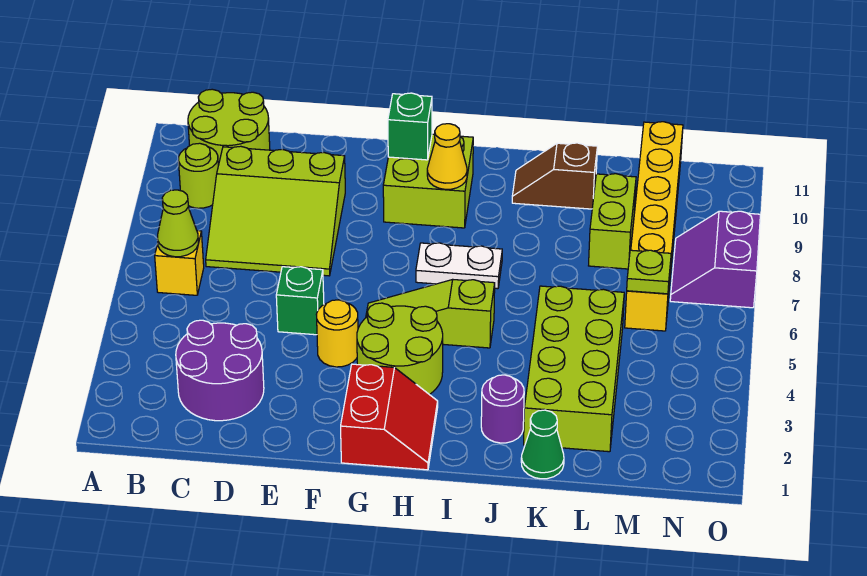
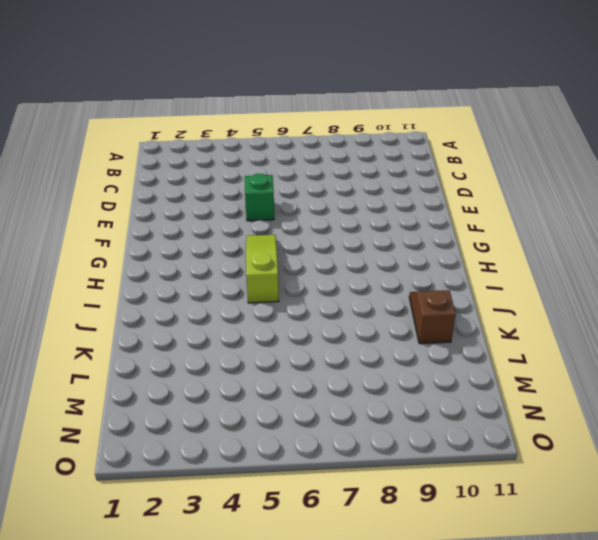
none -> yellow 1x1 brick [155,231,204,295]
none -> lime 1x1 round brick [179,143,218,208]
none -> lime 2x2 round brick [188,89,270,165]

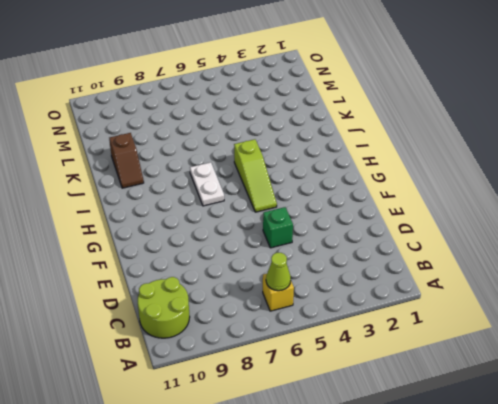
none -> lime 1x1 round brick [179,143,218,208]
none -> purple 2x2 round brick [176,320,264,421]
none -> lime 3x3 slope [206,146,345,276]

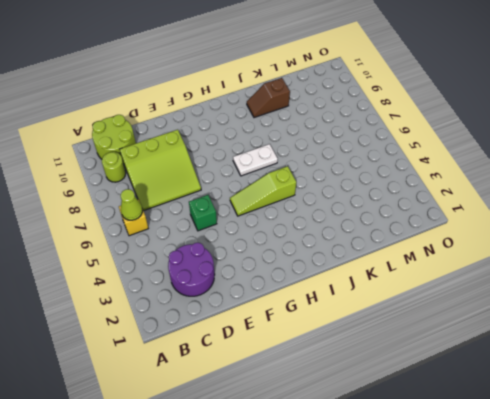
none -> yellow 1x1 round brick [316,300,358,367]
none -> red 2x2 slope [341,364,438,470]
none -> lime 2x2 round brick [357,303,443,394]

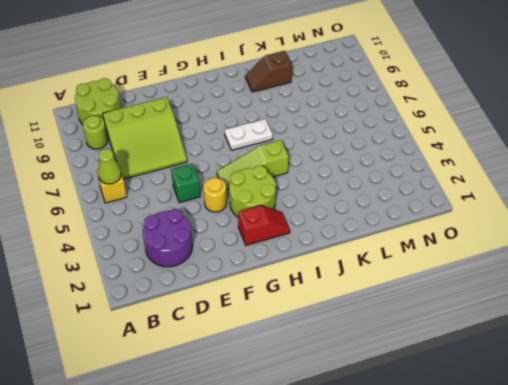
red 1x2 slope [238,205,290,245] -> red 2x2 slope [341,364,438,470]
none -> lime 2x2 brick [383,134,473,228]
none -> purple 1x1 round brick [481,375,524,443]
none -> green 1x1 cone [521,410,564,479]

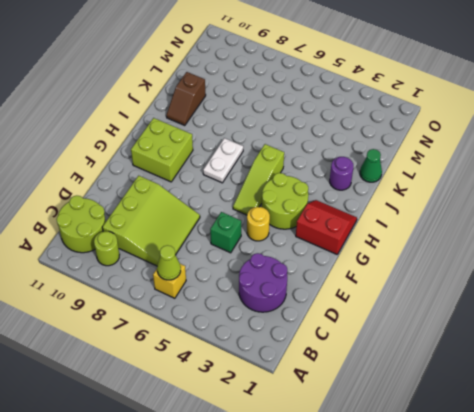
none -> lime 2x4 brick [524,286,624,452]
none -> lime 1x2 brick [589,174,636,269]
none -> yellow 1x6 brick [625,122,683,331]

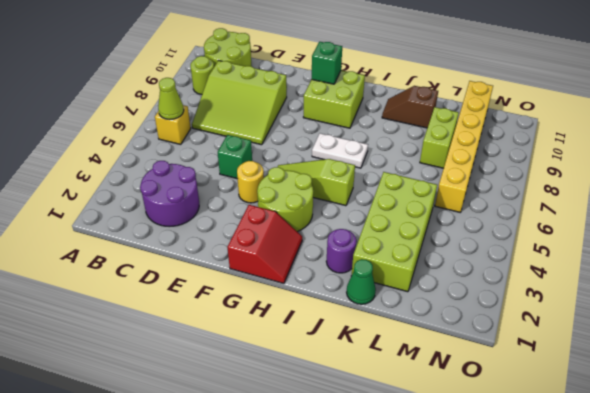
none -> purple 2x2 slope [670,211,760,308]
none -> yellow 1x1 cone [427,124,467,189]
none -> lime 1x1 plate [627,250,671,294]

